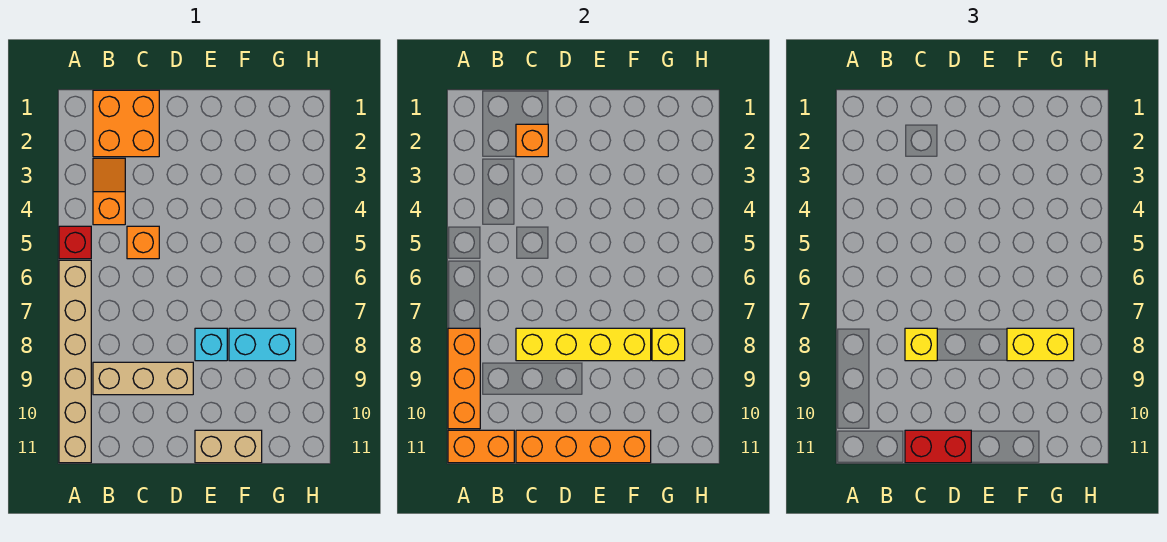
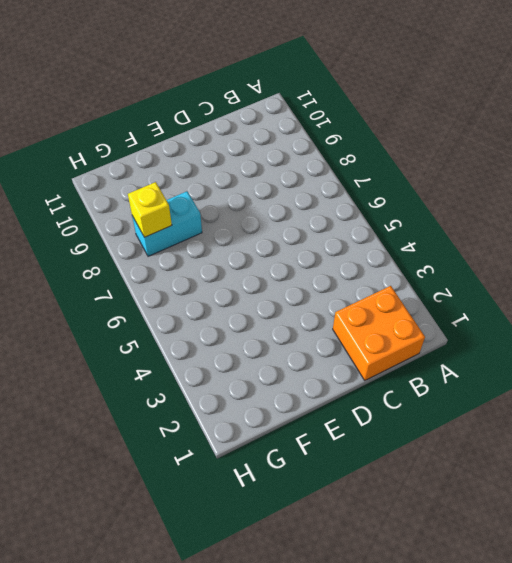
none -> red 1x1 brick [59,226,91,259]
none -> tan 1x6 brick [59,260,91,463]
none -> orange 1x2 slope [93,158,125,225]

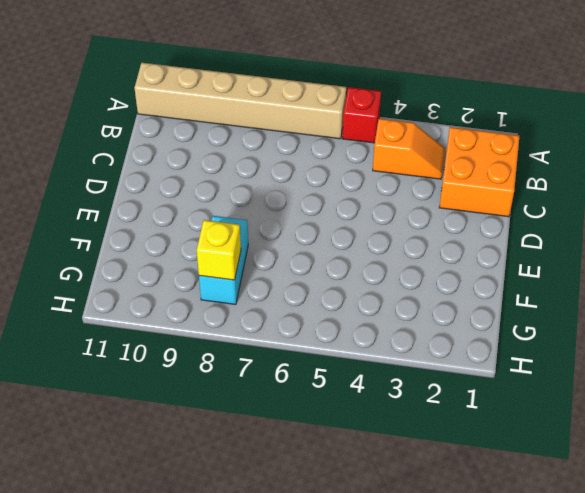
none -> tan 1x3 brick [93,362,193,395]
none -> orange 1x1 brick [127,226,159,259]
none -> cyan 1x1 brick [195,328,227,361]

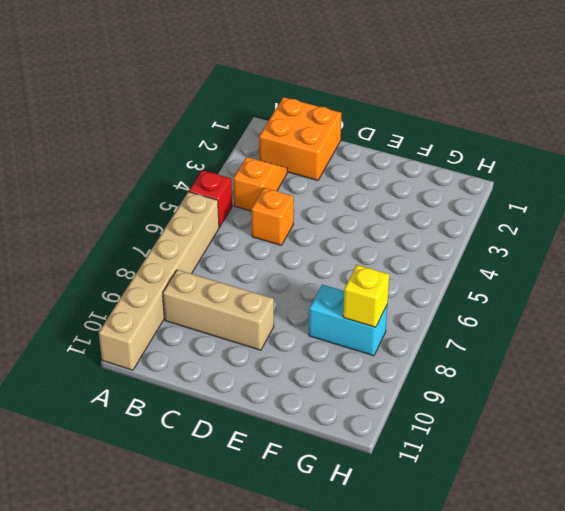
none -> cyan 1x1 brick [195,328,227,361]
none -> tan 1x2 brick [195,430,262,463]
none -> orange 1x3 brick [448,328,480,429]

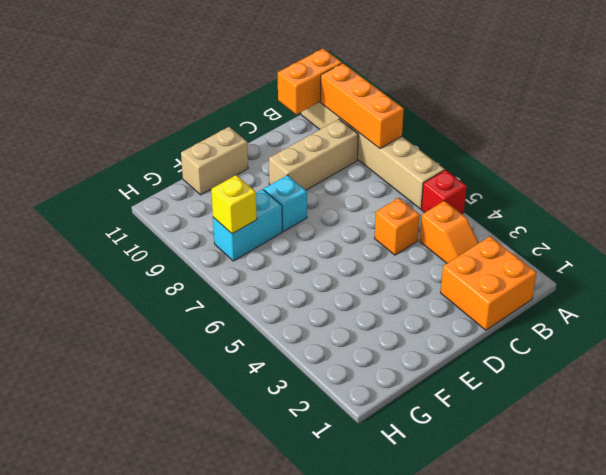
none -> orange 1x1 brick [516,124,548,157]
none -> yellow 1x4 brick [516,328,651,361]
none -> orange 1x4 brick [516,430,651,463]

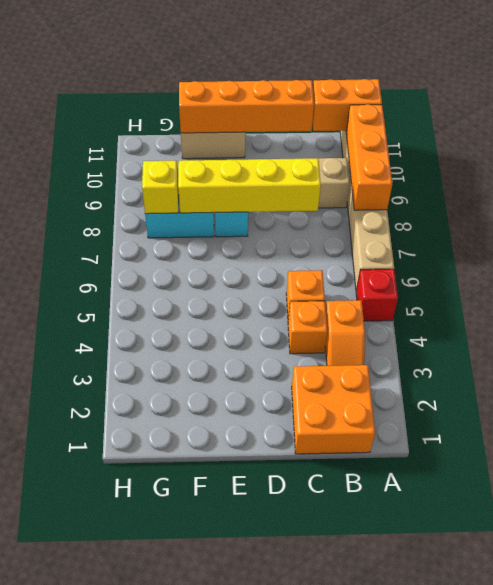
orange 1x1 brick [288,301,327,354] -> orange 1x1 brick moved to [516,124,548,157]
none -> yellow 1x1 brick [905,328,937,361]
none -> red 1x2 brick [905,430,971,463]
none -> yellow 1x2 brick [1007,328,1074,361]

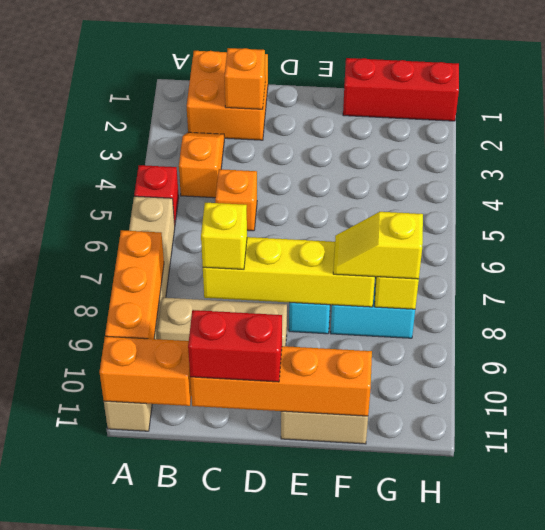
red 1x3 brick [343,58,459,121] -> none
yellow 1x2 slope [333,212,423,279] -> yellow 1x2 brick [1007,328,1074,361]

